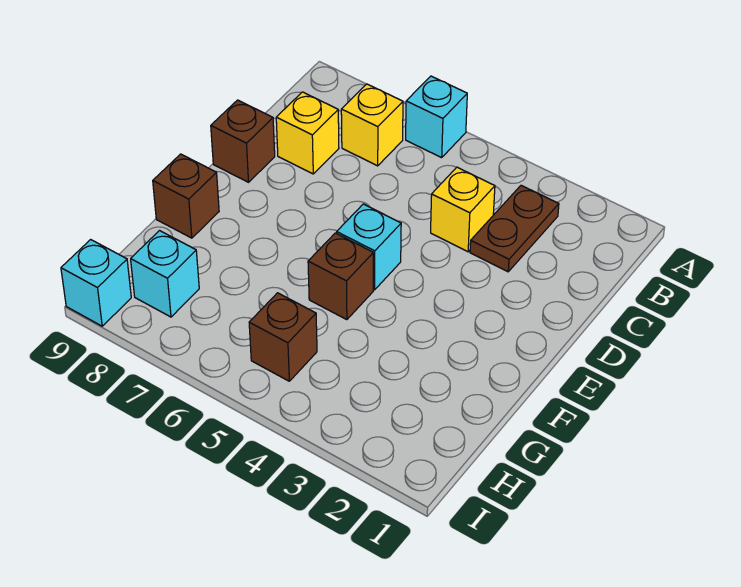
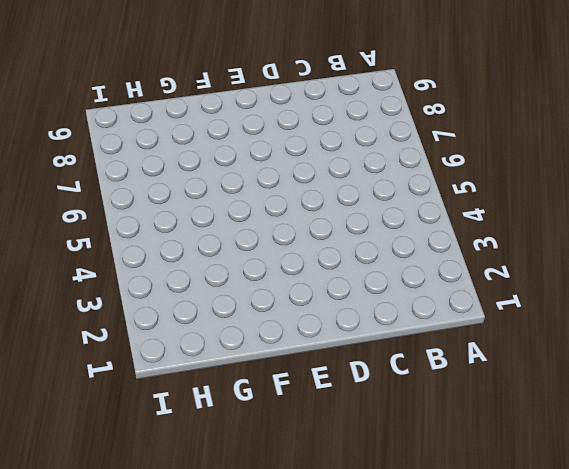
none -> cyan 1x1 brick [406,76,467,158]
none -> brown 1x2 plate [470,185,559,272]
none -> yellow 1x1 brick [341,84,403,166]

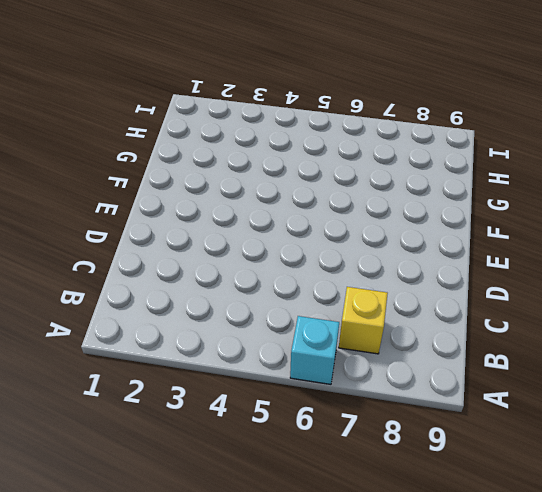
none -> brown 1x2 plate [470,185,559,272]
none -> yellow 1x1 brick [431,167,495,252]
none -> yellow 1x1 brick [276,92,339,174]

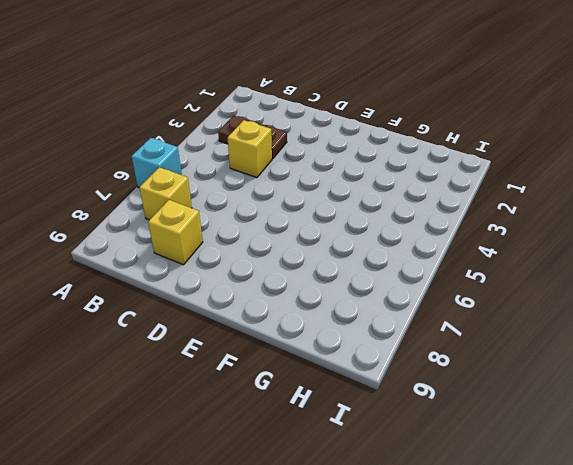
none -> brown 1x1 brick [211,100,275,182]
none -> cyan 1x1 brick [337,204,401,290]
none -> brown 1x1 brick [308,233,373,320]

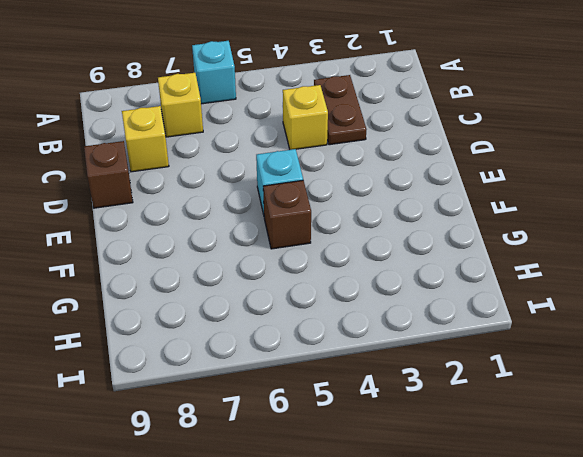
none -> brown 1x1 brick [153,154,219,238]
none -> brown 1x1 brick [249,293,317,381]
none -> cyan 1x1 brick [131,231,199,317]

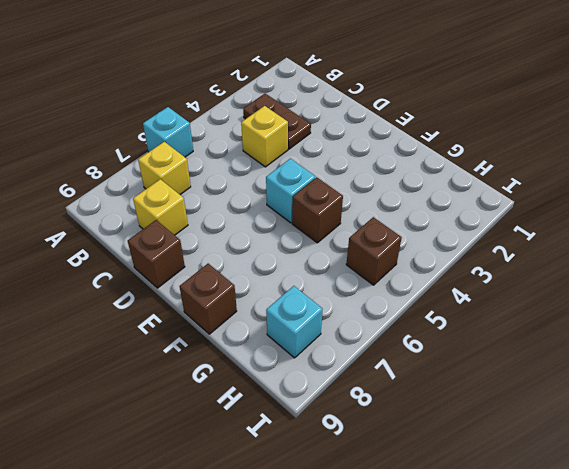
none -> cyan 1x1 brick [61,240,131,326]

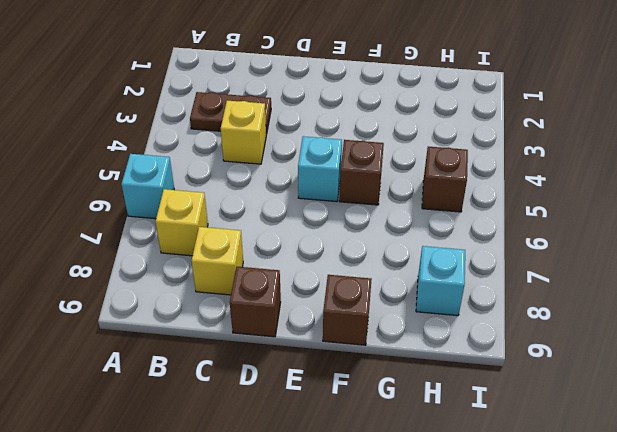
none -> cyan 1x1 brick [61,240,131,326]

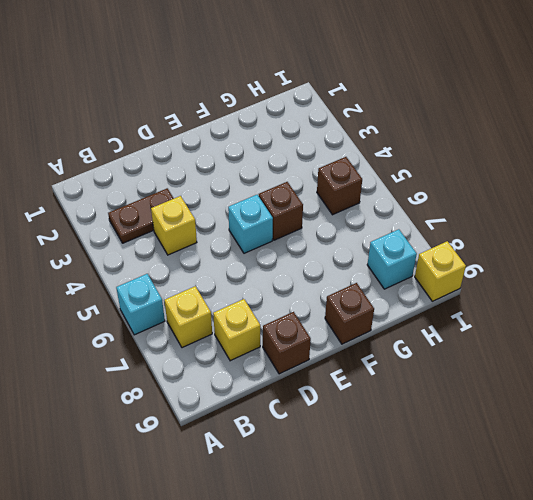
yellow 1x1 brick [415,241,466,301] -> cyan 1x1 brick [61,240,131,326]

